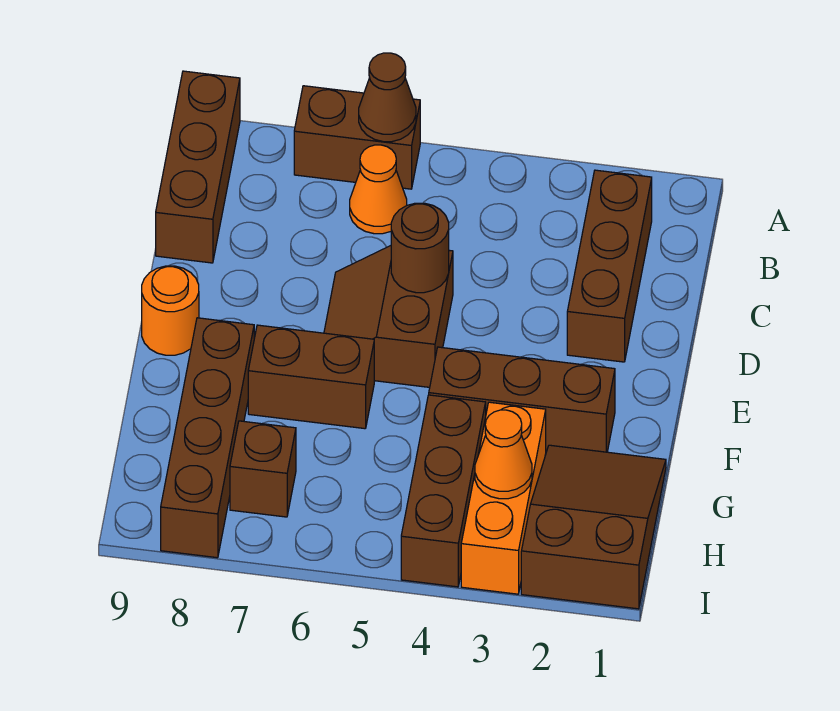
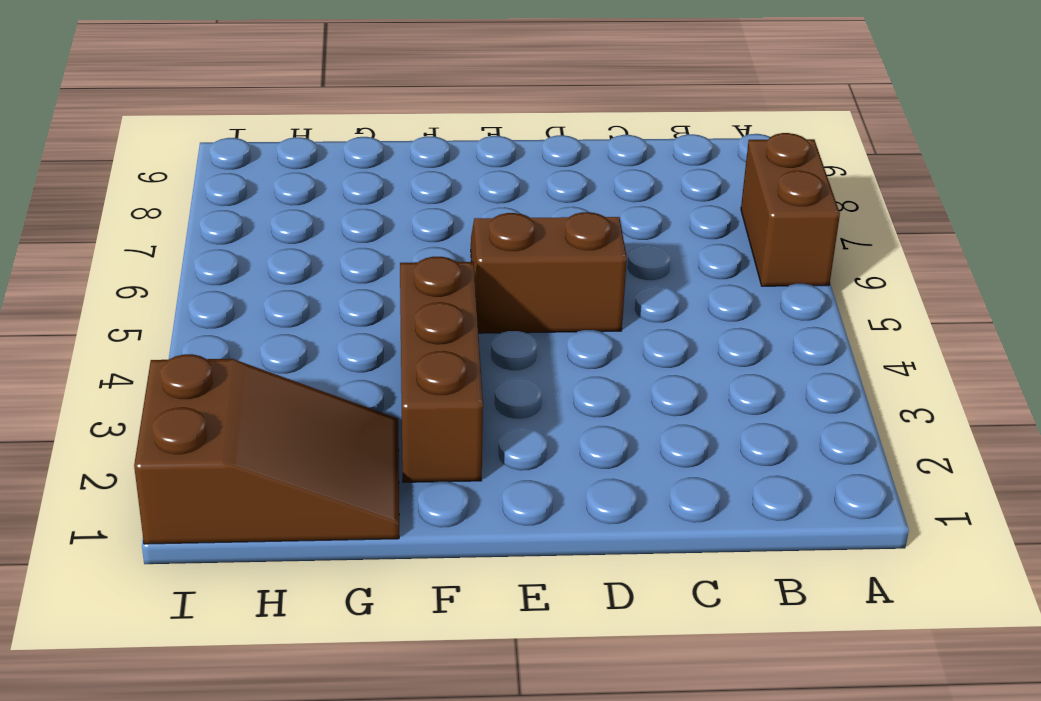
none -> brown 1x3 brick [156,71,240,263]
none -> brown 1x3 brick [567,170,652,362]
none -> orange 1x1 cone [350,145,407,234]

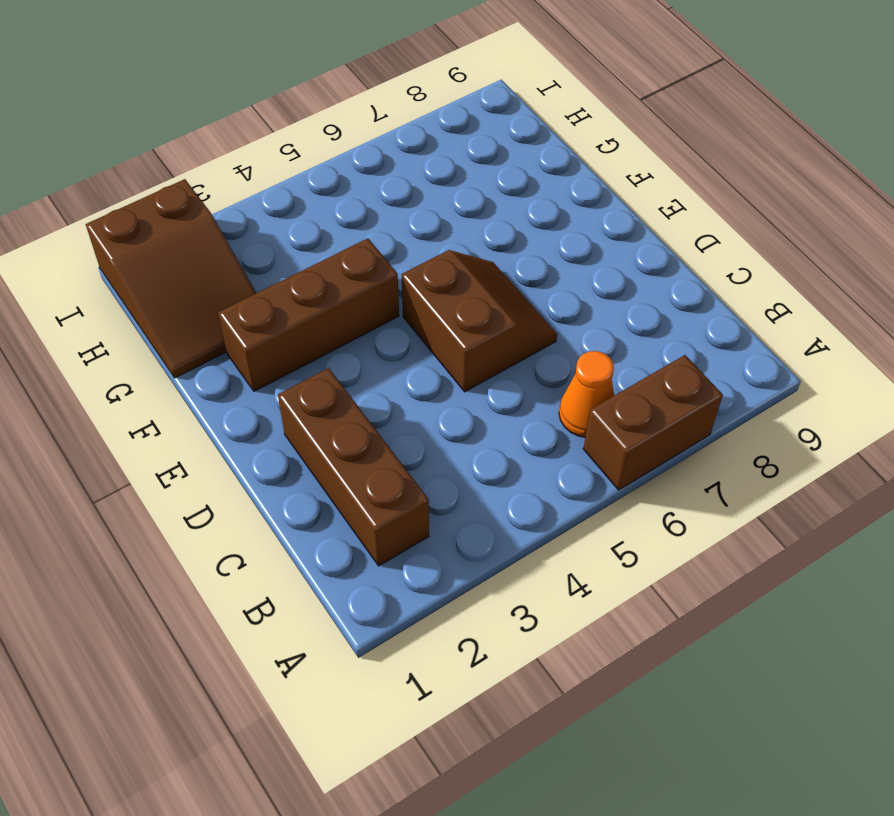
none -> brown 1x3 brick [156,71,240,263]
none -> orange 1x1 round brick [142,266,199,355]
none -> brown 1x2 brick [248,325,374,429]

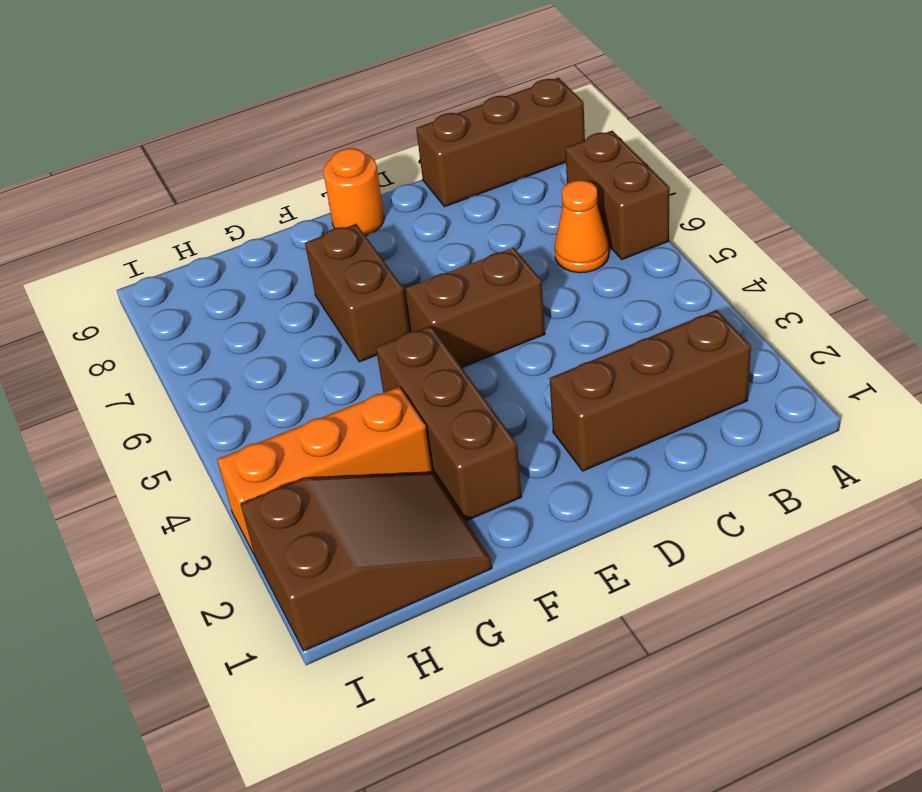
none -> brown 1x4 brick [161,318,254,558]
none -> brown 1x3 brick [401,395,486,587]
none -> brown 1x1 brick [230,421,296,517]

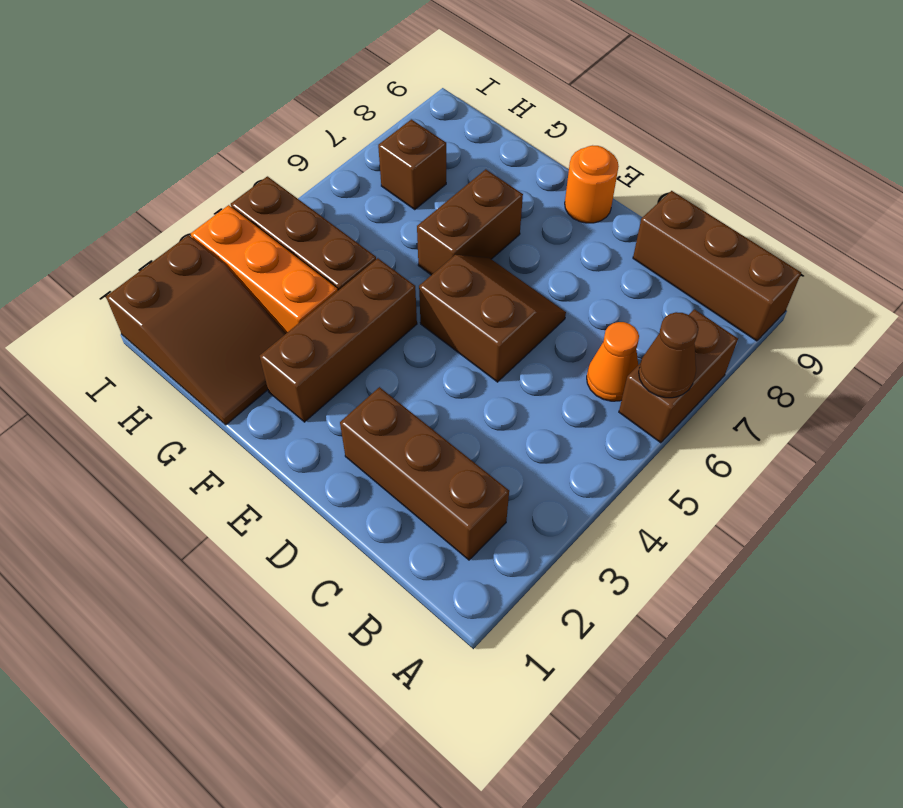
none -> brown 1x4 brick [161,318,254,558]
none -> brown 1x1 round brick [391,203,449,293]
none -> orange 1x1 cone [475,410,532,499]

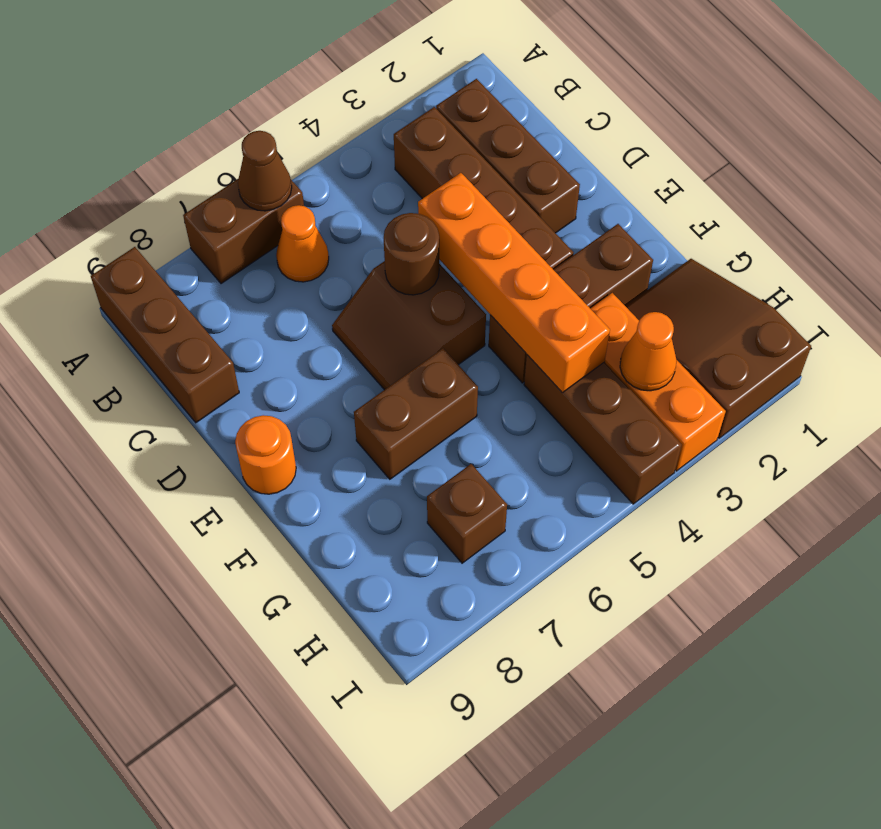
brown 1x4 brick [394,107,573,270] -> brown 1x4 brick moved to [161,318,254,558]
orange 1x4 brick [418,173,610,393] -> none

